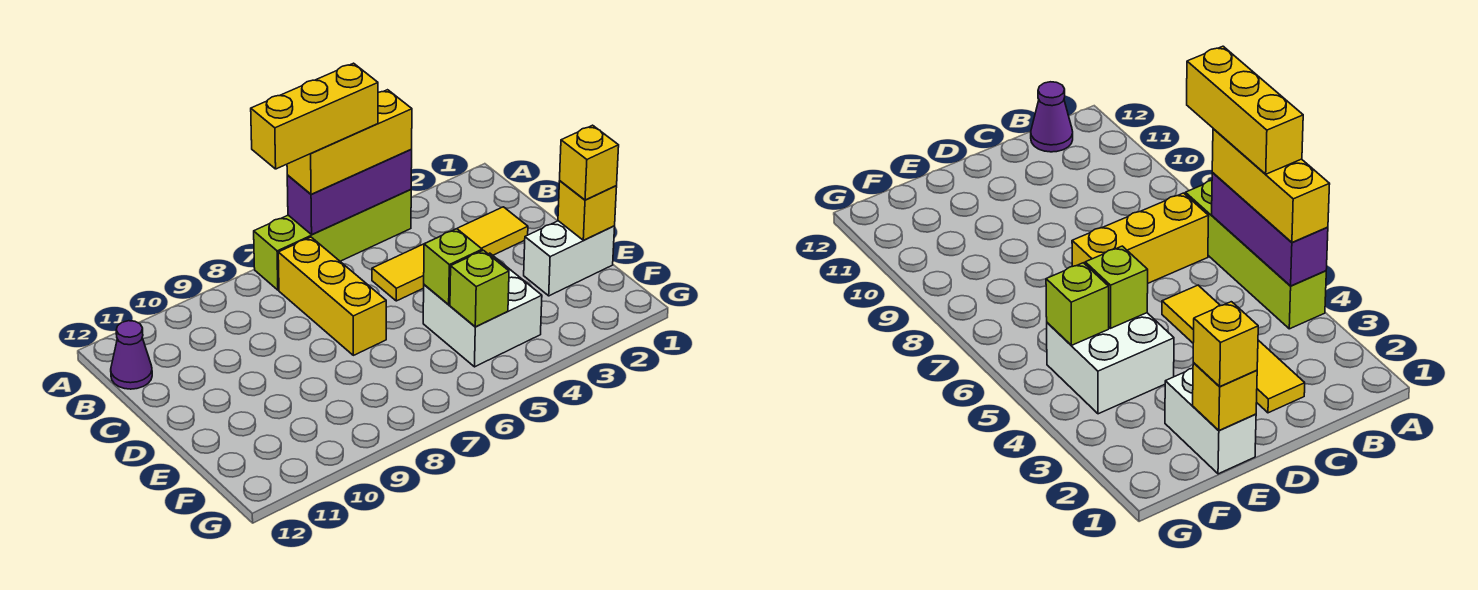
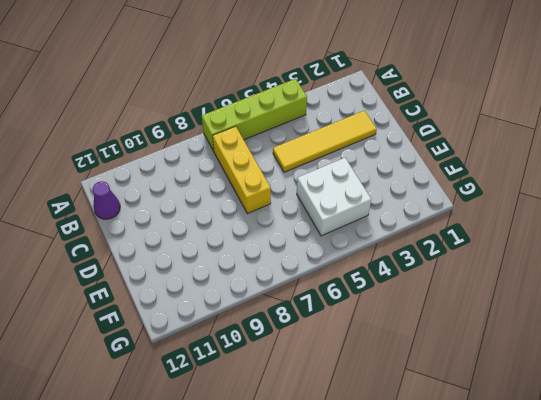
none -> white 1x2 brick [524,221,615,296]
none -> purple 1x3 brick [287,150,412,235]
none -> yellow 1x1 brick [558,181,617,240]

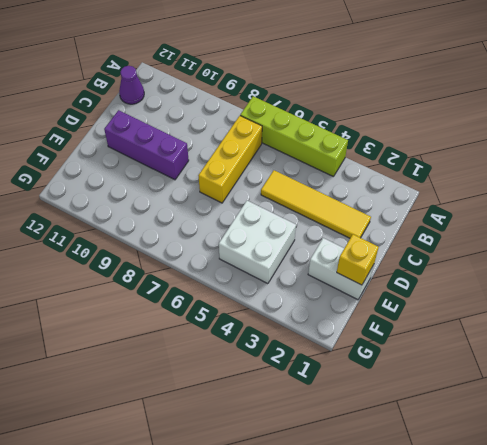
purple 1x3 brick [104,110,189,180] -> purple 1x3 brick moved to [287,150,412,235]
none -> lime 1x1 brick [424,229,482,305]
none -> lime 1x1 brick [450,250,509,327]
none -> yellow 1x3 brick [287,90,412,195]

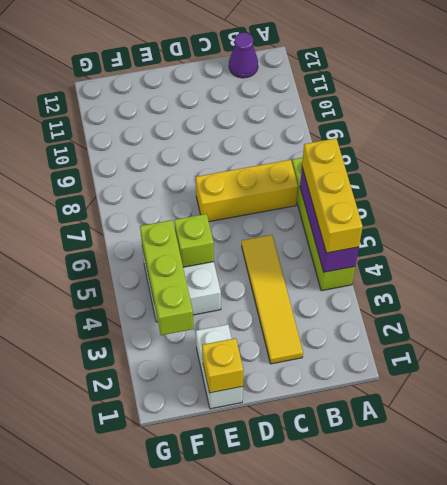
lime 1x3 brick [140,220,194,335] -> lime 1x1 brick [450,250,509,327]
none -> yellow 1x1 brick [560,125,619,200]
none -> yellow 1x3 brick [251,63,378,169]

